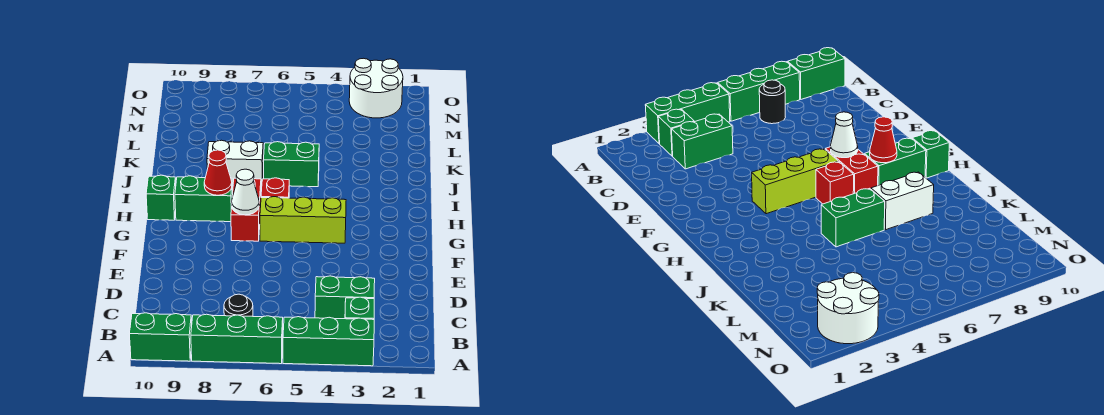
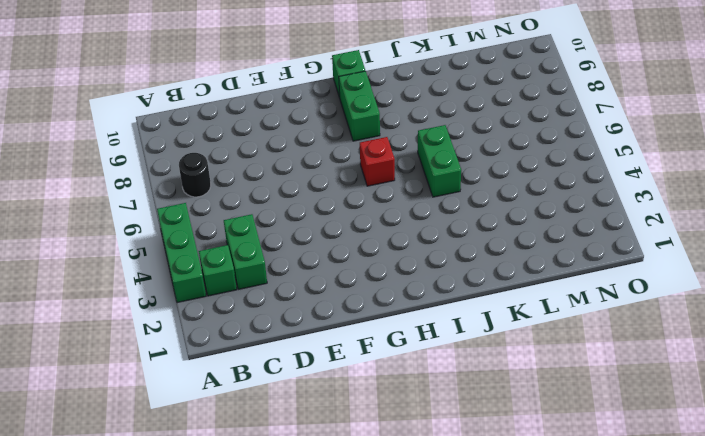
none -> green 1x3 brick [191,314,283,364]
none -> green 1x2 brick [130,313,192,361]
none -> lime 1x3 brick [260,197,346,243]

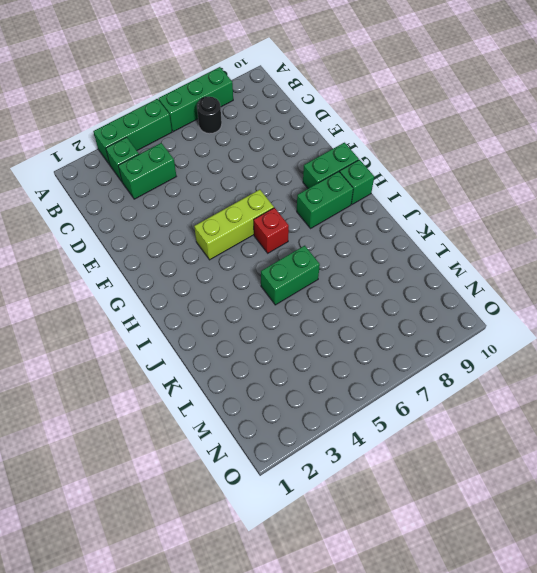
green 1x2 brick [303,143,359,188] -> green 1x2 brick moved to [130,313,192,361]
none -> red 1x2 brick [231,178,261,241]
none -> white 1x2 brick [207,140,263,185]
none -> white 2x2 round brick [349,58,403,118]

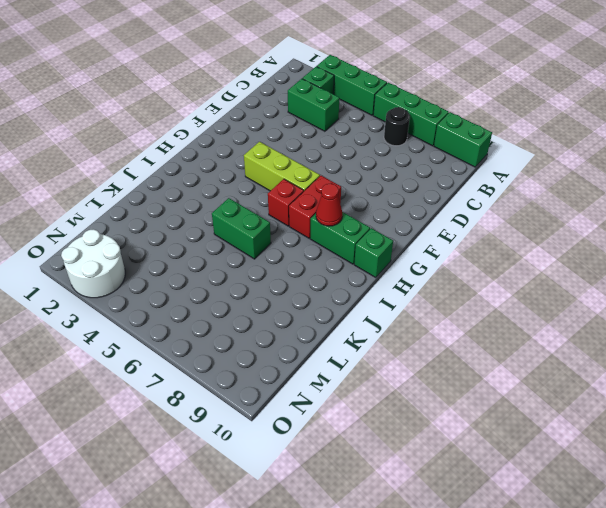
none -> white 1x2 brick [207,140,263,185]
none -> white 1x1 cone [232,169,259,215]

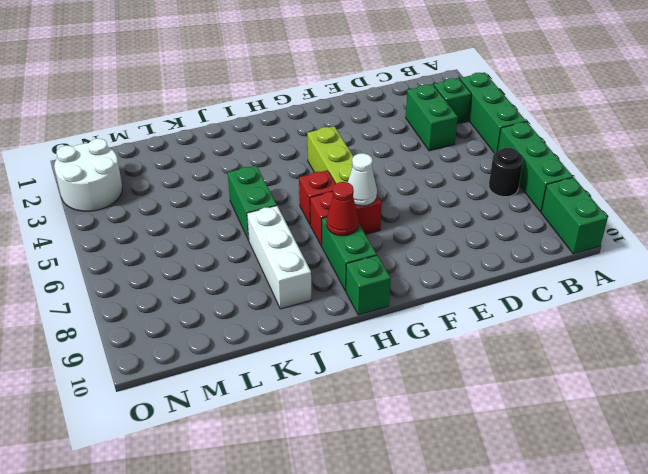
white 1x3 brick [247,206,311,309] -> white 1x2 brick [207,140,263,185]

